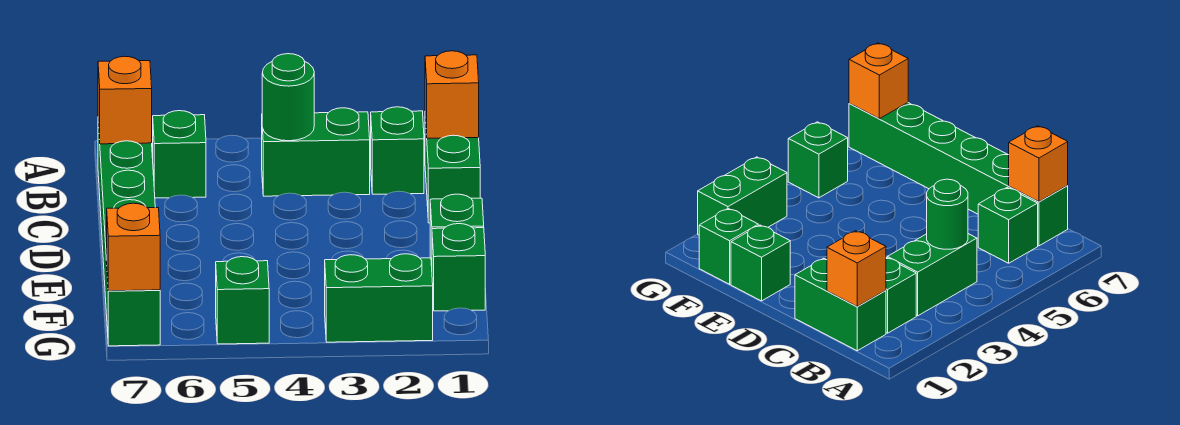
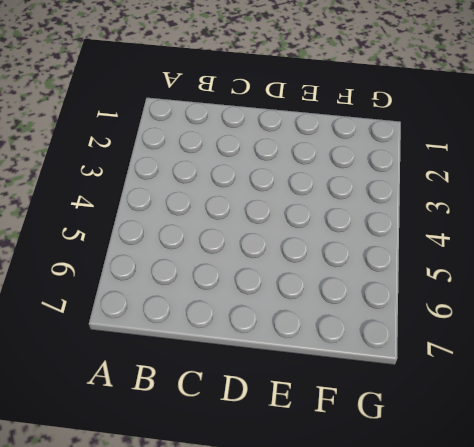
none -> green 1x2 brick [425,117,480,223]
none -> green 1x1 brick [371,107,424,194]
none -> green 1x2 brick [262,108,370,196]

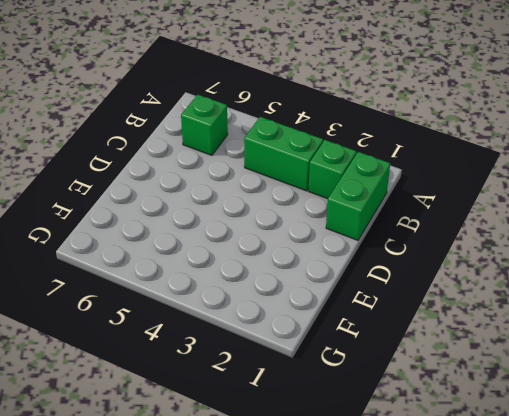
none -> green 1x6 brick [98,122,160,346]
none -> green 1x1 brick [430,194,484,266]
none -> green 1x1 brick [432,224,485,311]

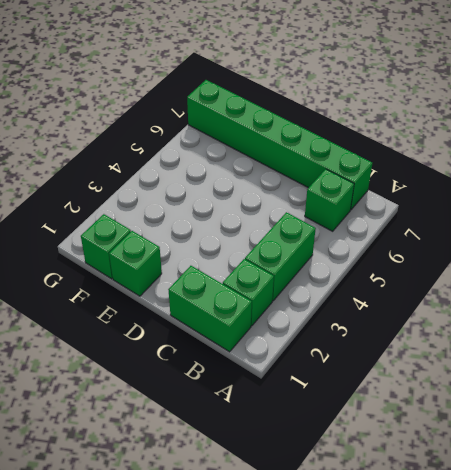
none -> green 1x2 brick [325,254,433,342]
none -> green 1x1 brick [216,257,269,344]
none -> orange 1x1 brick [425,51,479,138]

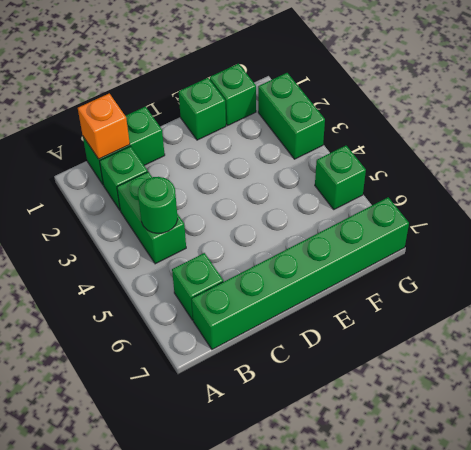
none -> orange 1x1 brick [98,56,152,144]
none -> orange 1x1 brick [107,203,160,291]

